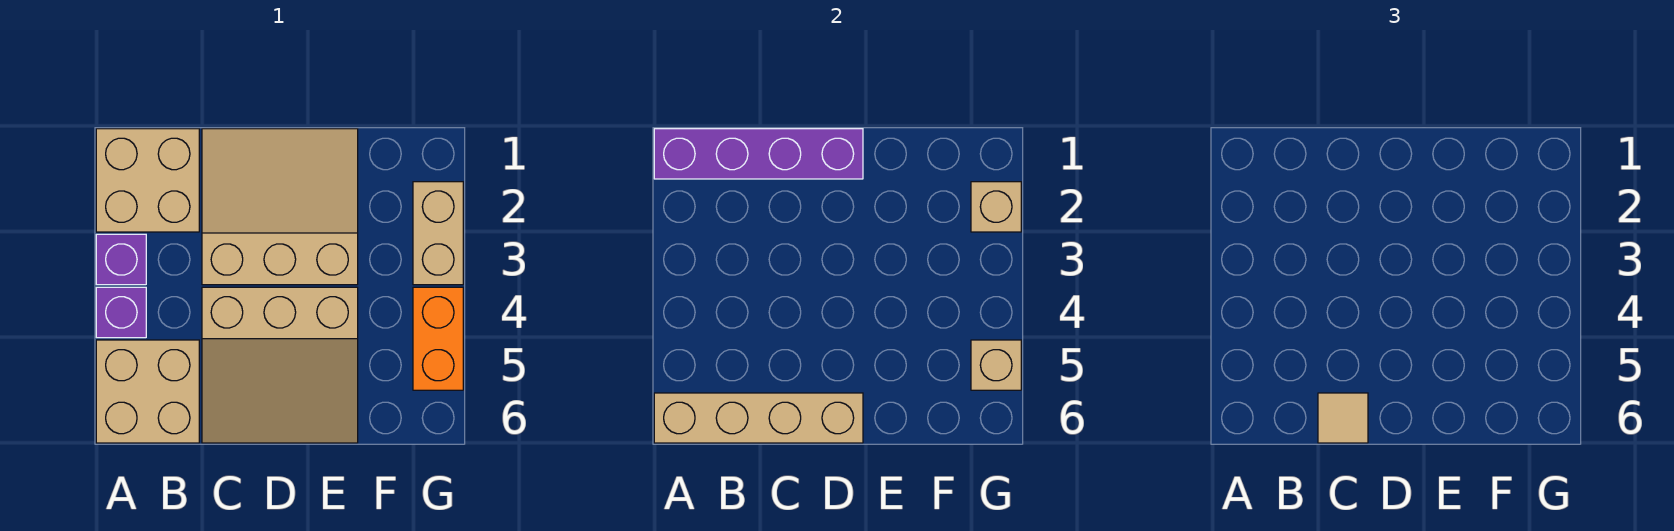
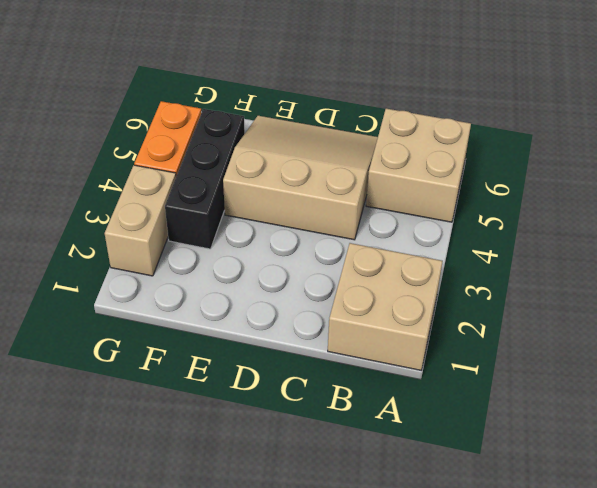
black 1x3 brick [165,109,245,249] -> none
none -> purple 1x1 brick [96,234,146,285]
none -> purple 1x1 brick [96,287,146,338]
none -> tan 3x3 slope [202,129,358,285]

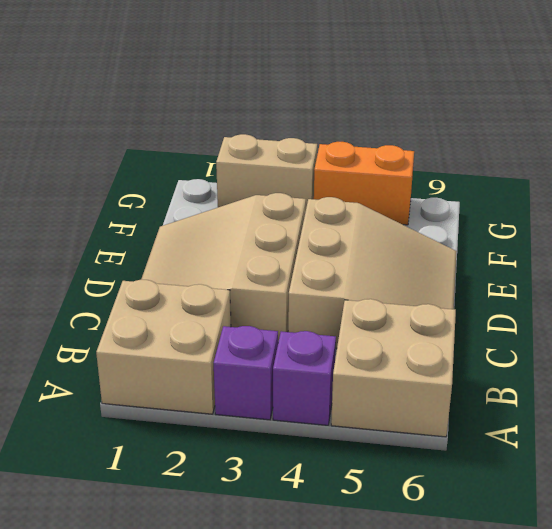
none -> purple 1x4 brick [654,129,863,179]
none -> tan 1x4 brick [654,393,863,443]
none -> tan 1x1 brick [971,182,1021,232]

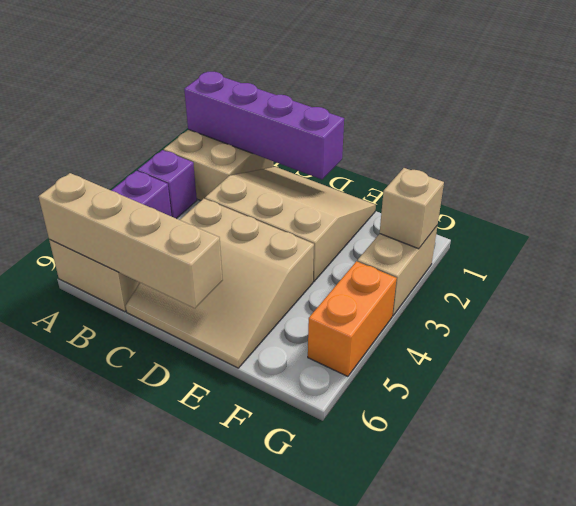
none -> tan 1x1 brick [971,340,1021,390]
none -> tan 1x1 tile [1318,393,1368,443]

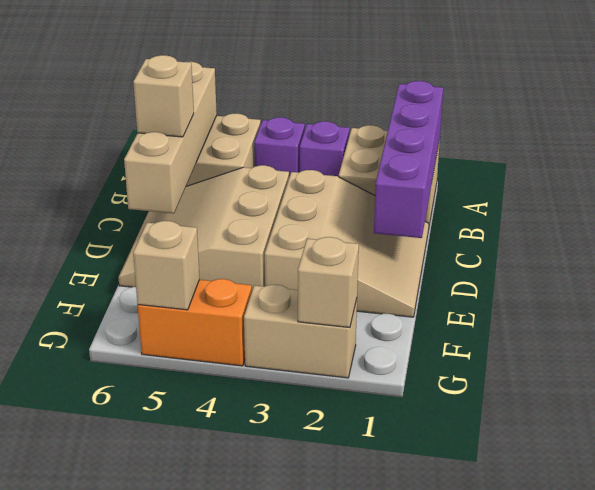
tan 1x1 brick [133,55,194,137] -> tan 1x1 tile [1318,393,1368,443]

